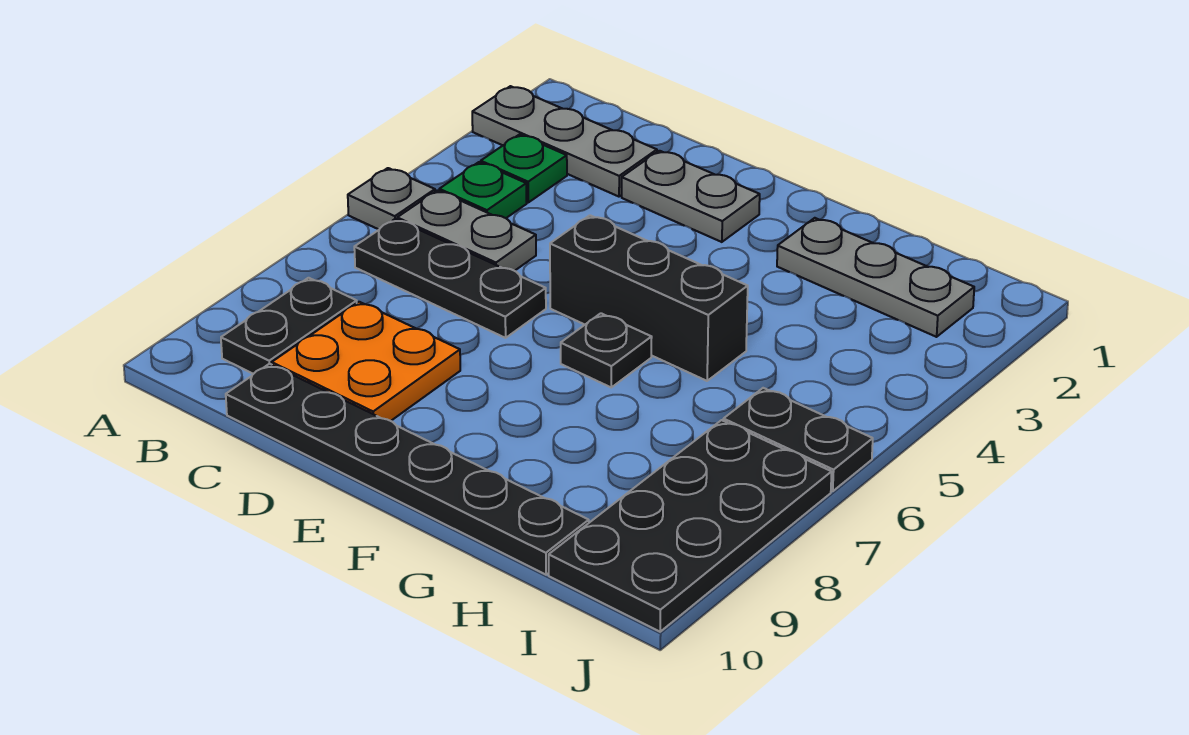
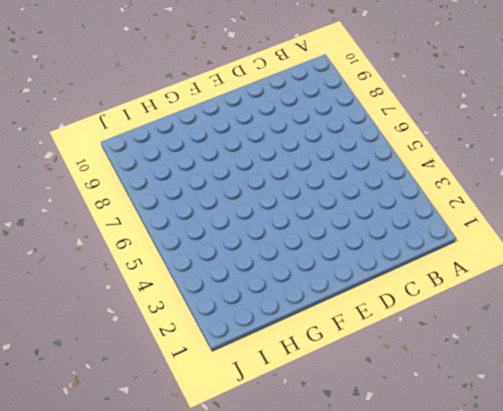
none -> grey 1x3 plate [472,86,657,197]
none -> grey 1x1 plate [348,168,435,229]
none -> green 1x1 plate [481,135,567,202]

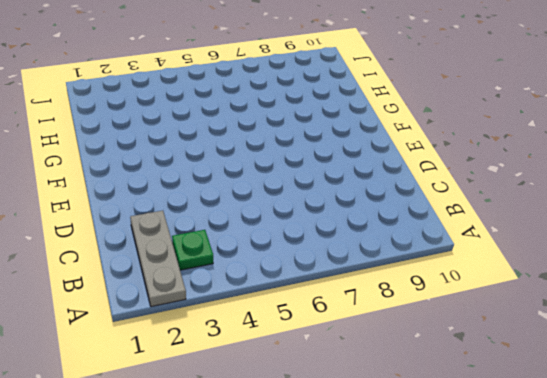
none -> grey 1x1 plate [348,168,435,229]
none -> green 1x1 plate [439,162,527,218]
none -> grey 1x2 plate [397,190,536,271]

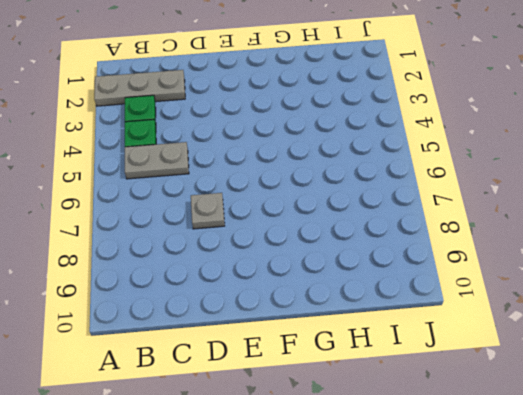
grey 1x1 plate [191,193,225,229] -> grey 1x1 plate moved to [348,168,435,229]
none -> black 1x3 plate [354,219,546,338]
none -> black 1x2 plate [221,278,357,374]
none -> orange 2x2 plate [272,302,460,421]

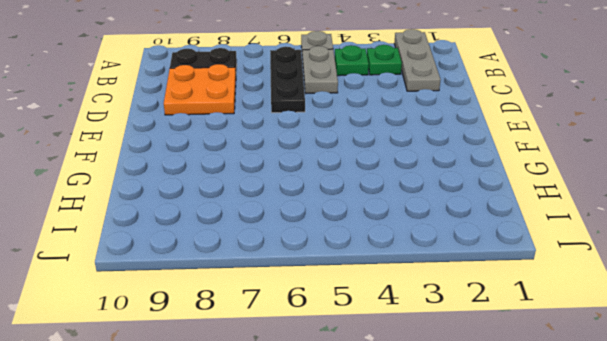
none -> black 1x6 plate [226,364,589,575]
none -> grey 1x2 plate [622,151,760,242]
none -> black 1x3 brick [550,215,748,381]

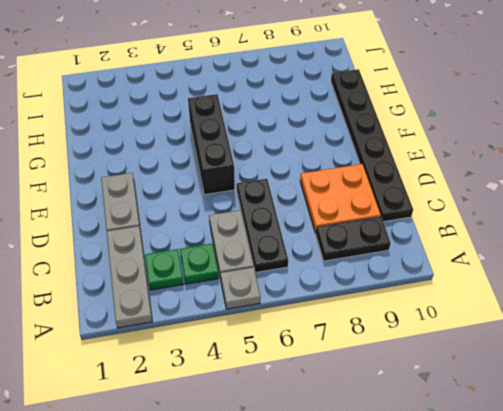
none -> black 1x1 plate [561,313,652,387]
none -> grey 1x3 plate [777,218,974,337]
none -> black 1x2 plate [723,388,873,491]

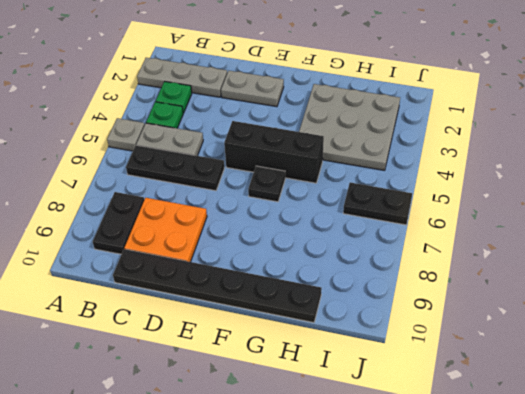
grey 3x3 plate [299,84,400,170] -> grey 1x3 plate [777,218,974,337]
none -> black 2x4 plate [549,420,832,632]

